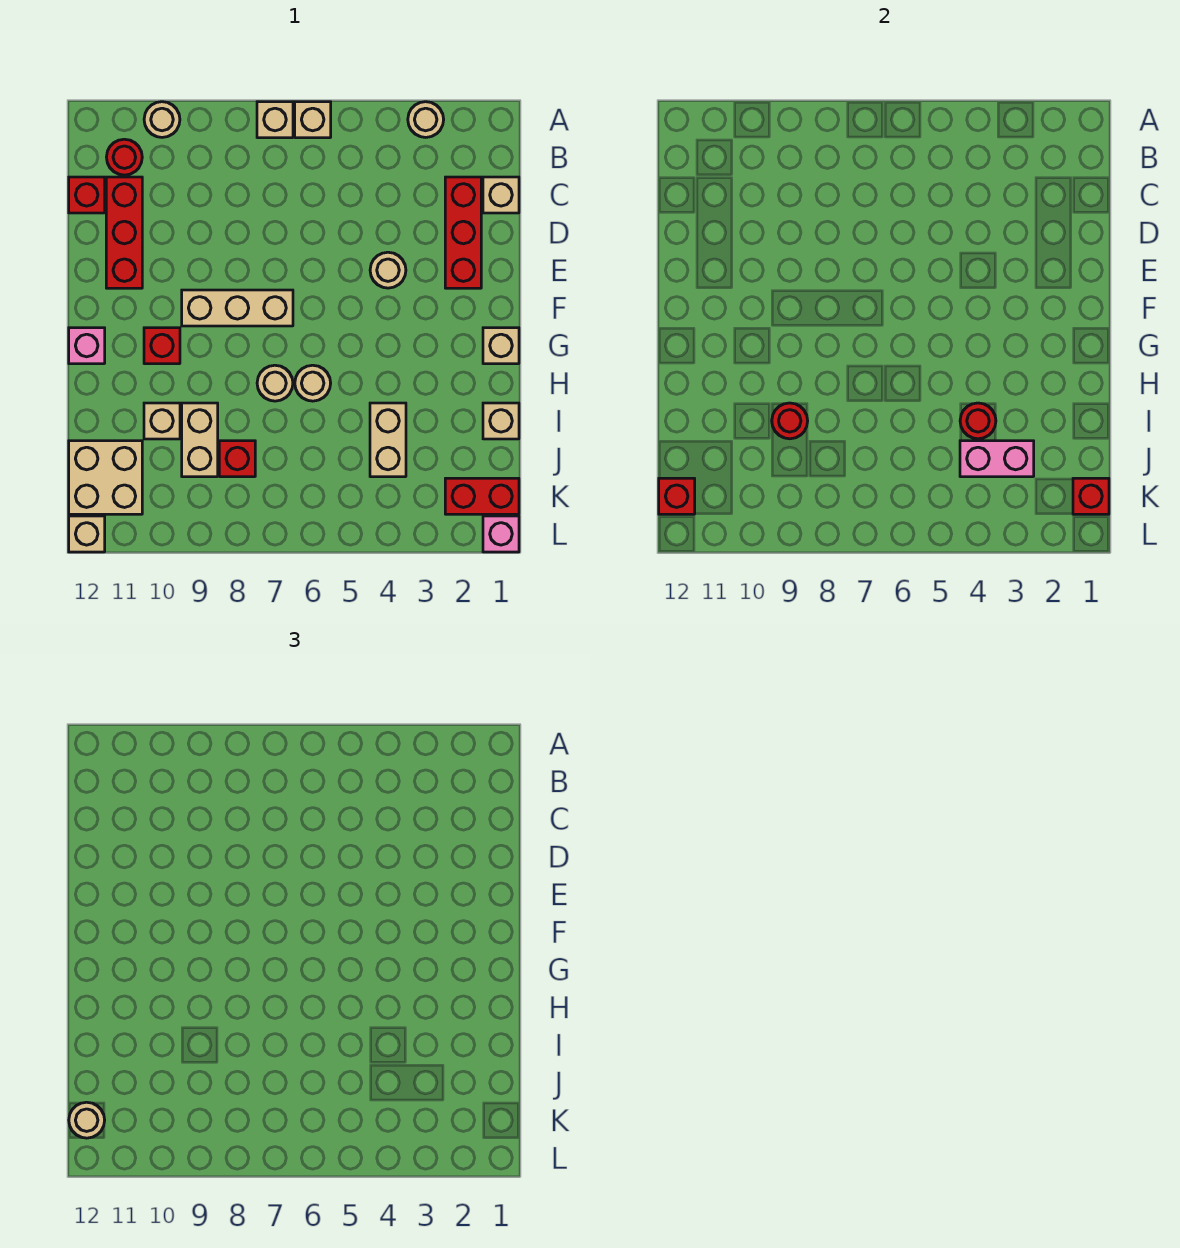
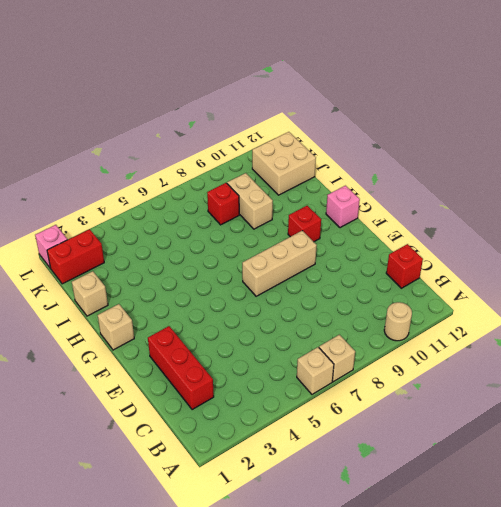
none -> tan 1x1 round brick [408,102,444,137]
none -> red 1x1 round brick [107,139,142,175]
none -> tan 1x1 brick [483,177,519,213]
none -> red 1x3 brick [106,177,142,288]

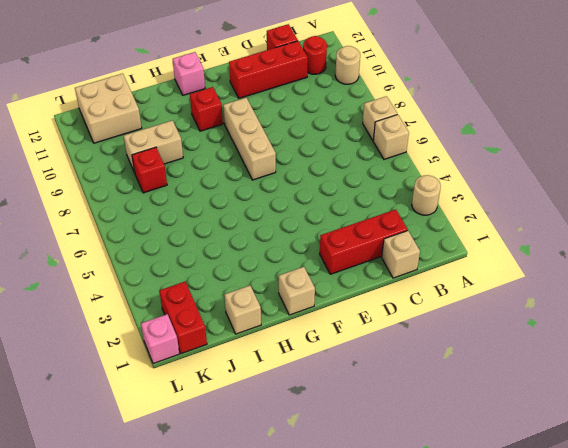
none -> tan 1x1 round brick [370,252,406,288]
none -> tan 1x1 round brick [295,365,331,401]
none -> tan 1x1 round brick [257,365,293,401]
none -> tan 1x2 brick [370,403,406,477]

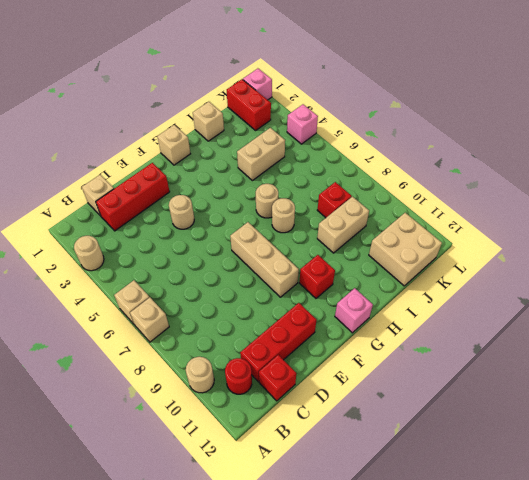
pink 1x1 brick [287,104,318,144] -> none
none -> tan 1x1 brick [144,403,180,439]
none -> tan 1x1 brick [69,516,105,552]
none -> red 1x1 round brick [960,403,996,439]
none -> red 1x1 round brick [772,403,808,439]

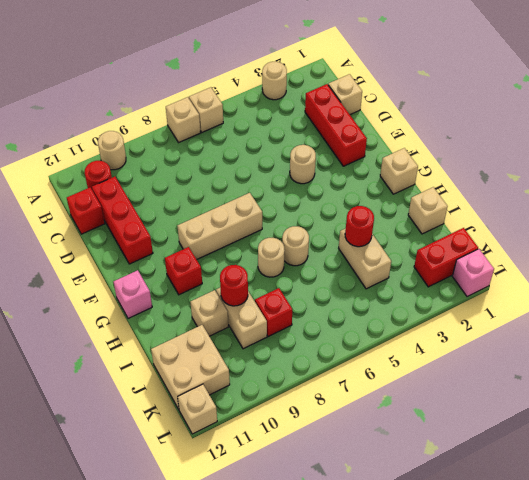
none -> pink 1x2 brick [960,441,1034,477]
none -> red 1x1 brick [1073,478,1109,514]
none -> red 1x1 brick [659,478,695,514]
none -> tan 1x1 round brick [69,1102,105,1138]

